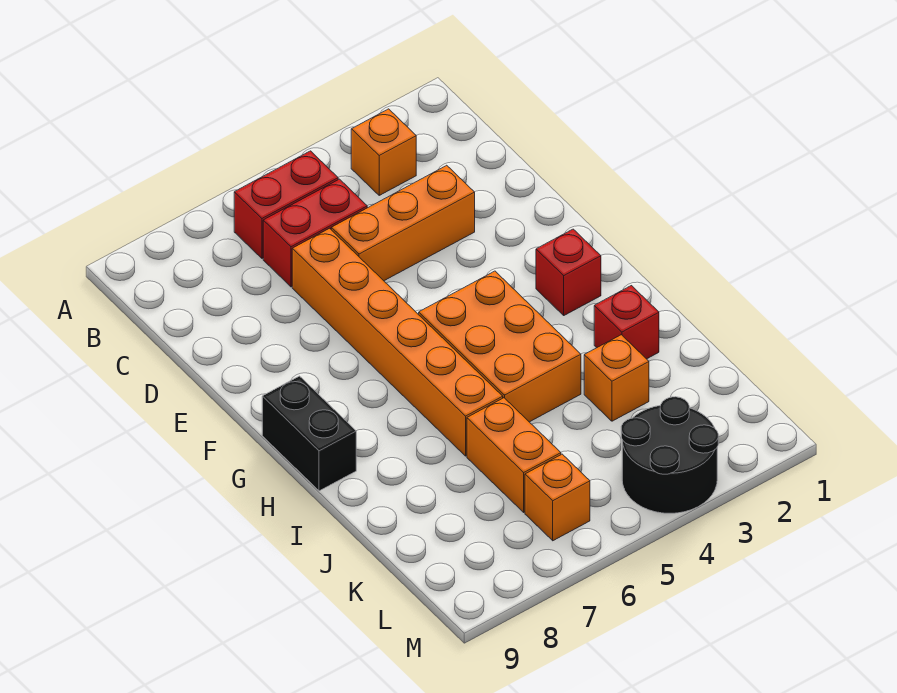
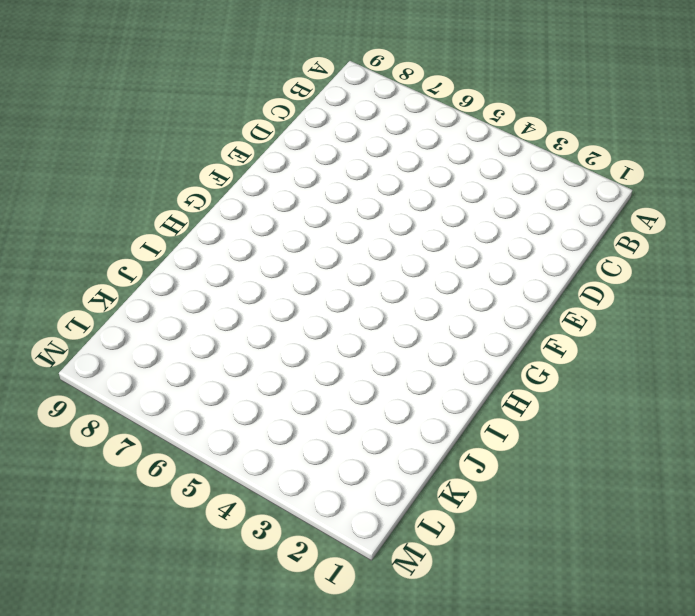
none -> orange 1x1 brick [351,109,416,195]
none -> red 1x2 brick [234,151,338,258]
none -> red 1x2 brick [263,179,367,287]

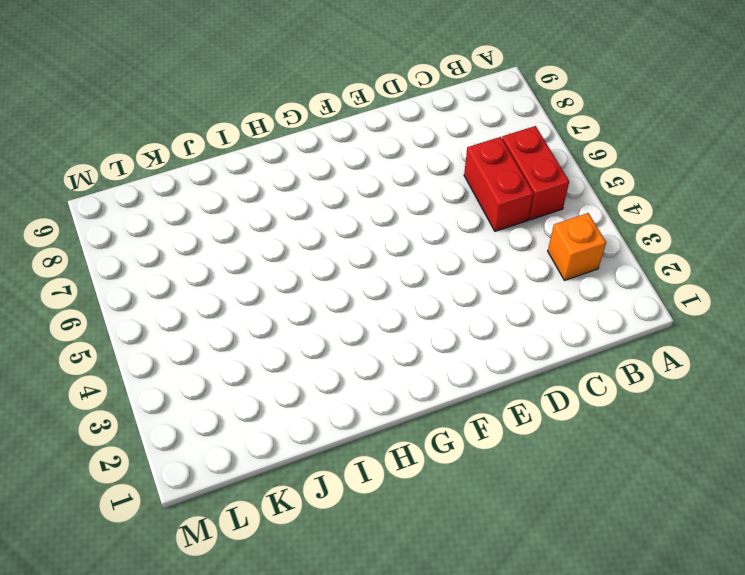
none -> orange 1x3 brick [331,165,475,281]
none -> orange 1x6 brick [292,228,503,456]
none -> red 1x1 brick [536,229,601,315]

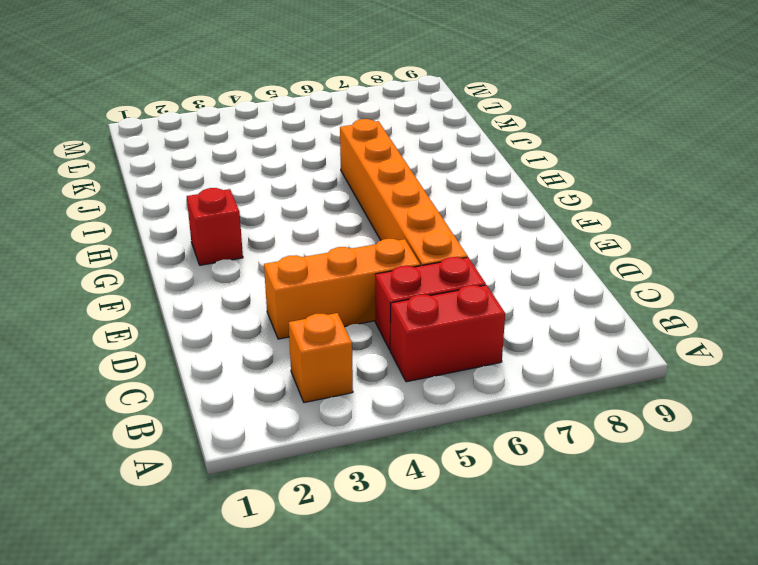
none -> orange 2x3 brick [419,271,581,422]
none -> black 1x2 brick [262,376,356,491]
none -> red 1x1 brick [594,286,659,359]

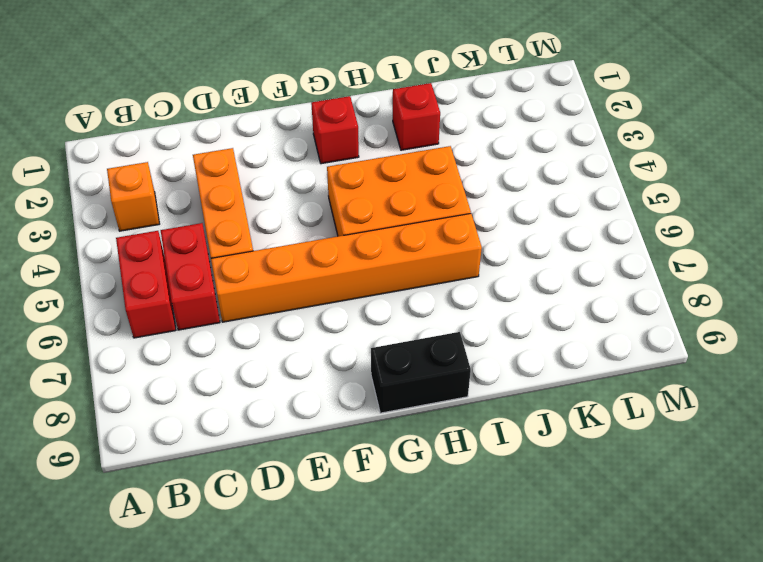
none -> orange 1x1 brick [584,335,649,421]
none -> orange 1x2 brick [467,398,561,512]
none -> black 2x2 round brick [621,397,718,513]

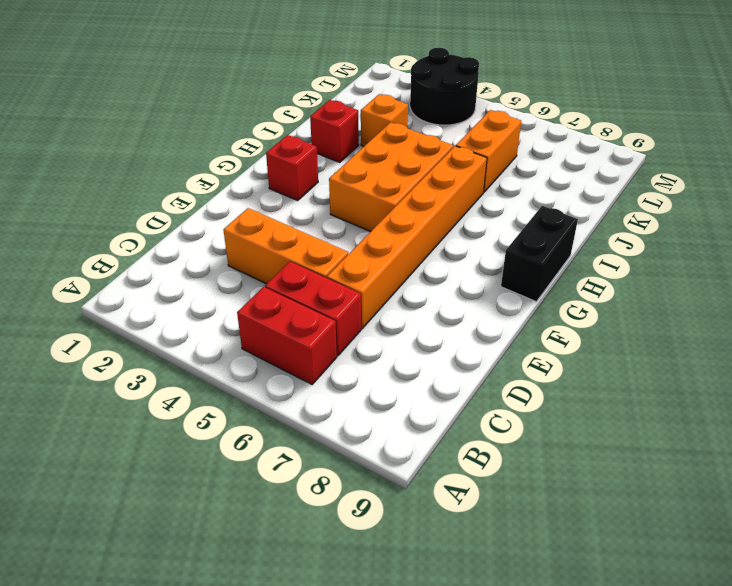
none -> orange 1x1 brick [351,109,416,195]
none -> orange 1x1 brick [525,454,590,541]

